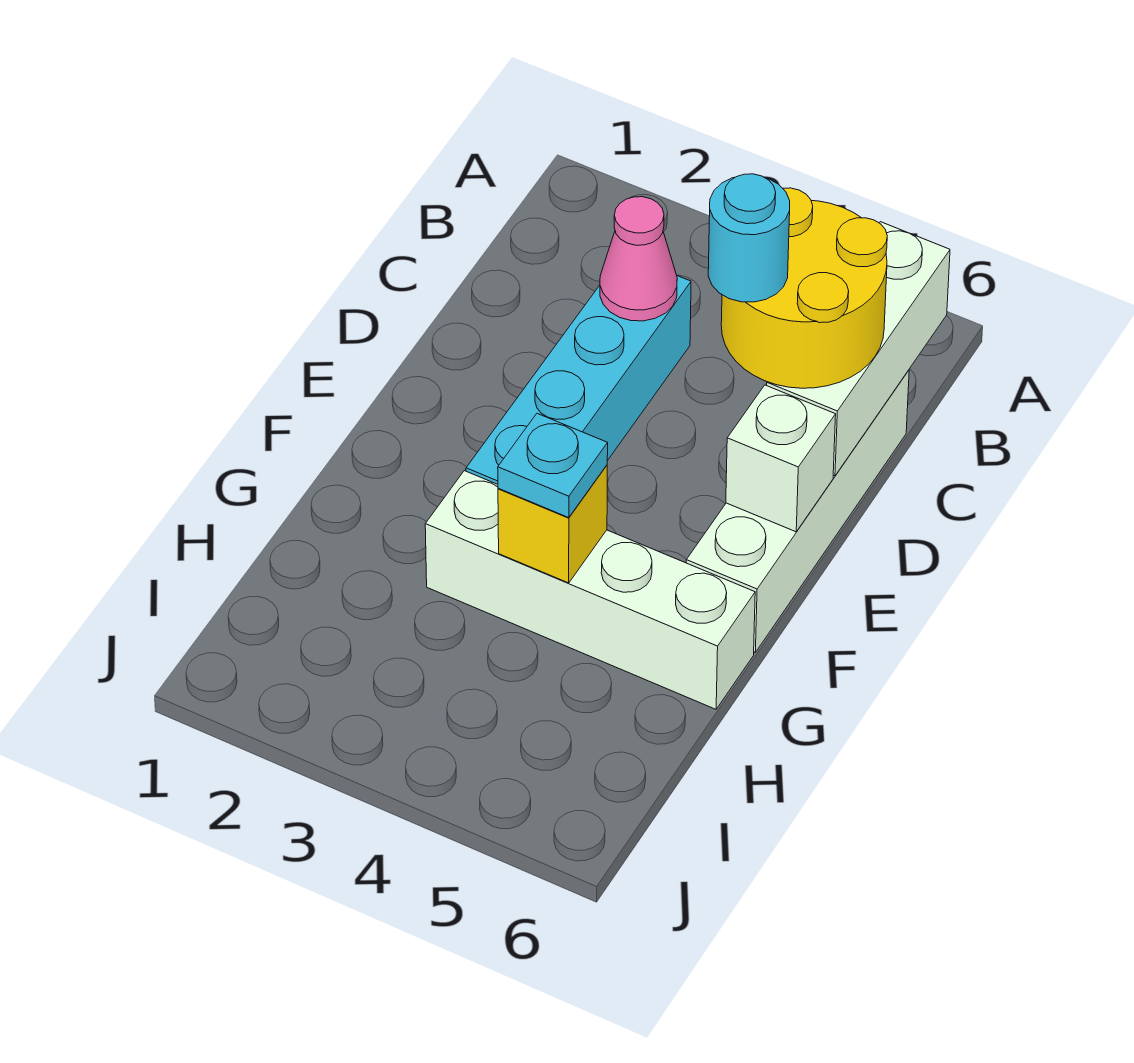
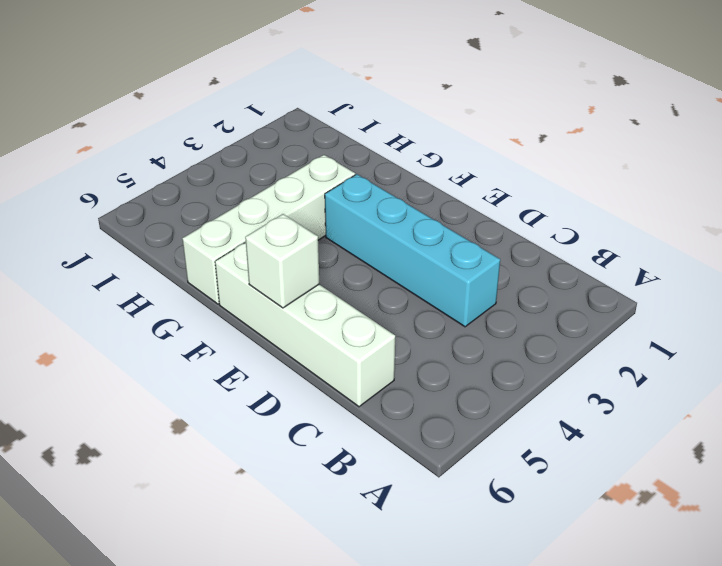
none -> white 1x3 brick [767,222,950,476]
none -> pink 1x1 cone [600,197,677,321]

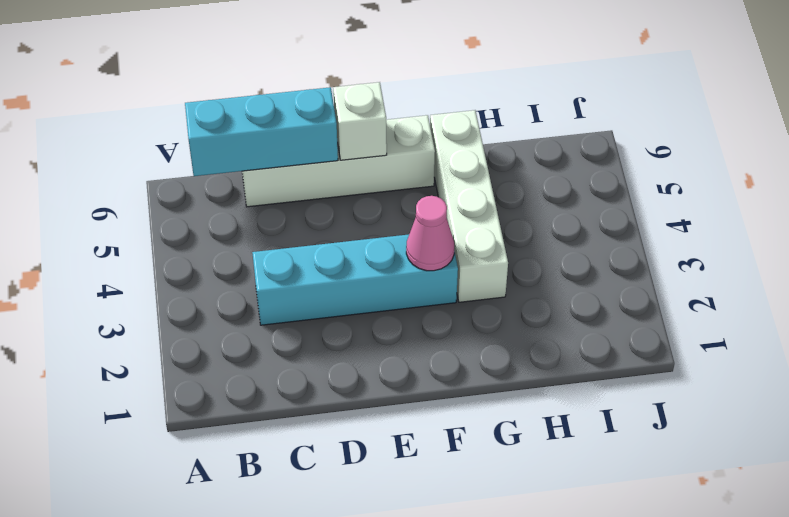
cyan 1x3 brick [185,87,338,176] -> white 1x3 brick [767,222,950,476]
pink 1x1 cone [406,196,454,271] -> pink 1x1 cone moved to [600,197,677,321]
none -> yellow 1x1 brick [498,465,607,583]
none -> yellow 2x2 round brick [721,188,887,388]

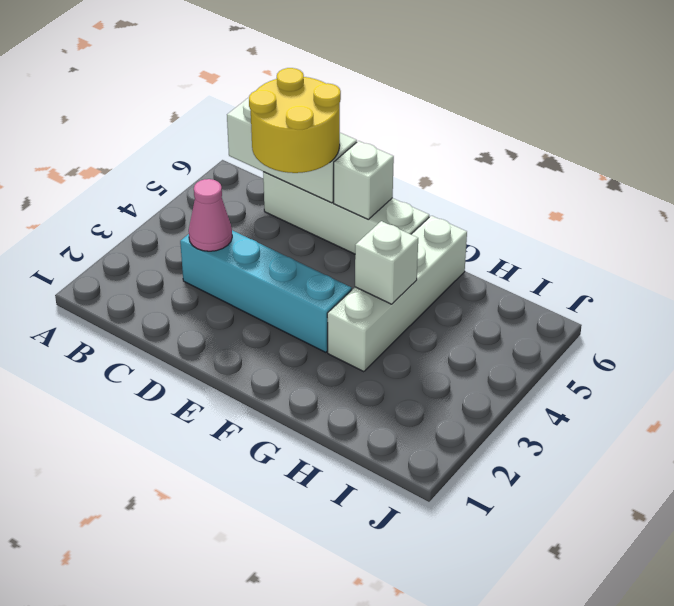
white 1x1 brick [355,221,418,304] -> yellow 1x1 brick [498,465,607,583]
none -> cyan 1x1 plate [498,413,608,518]
none -> cyan 1x1 round brick [708,174,790,302]

